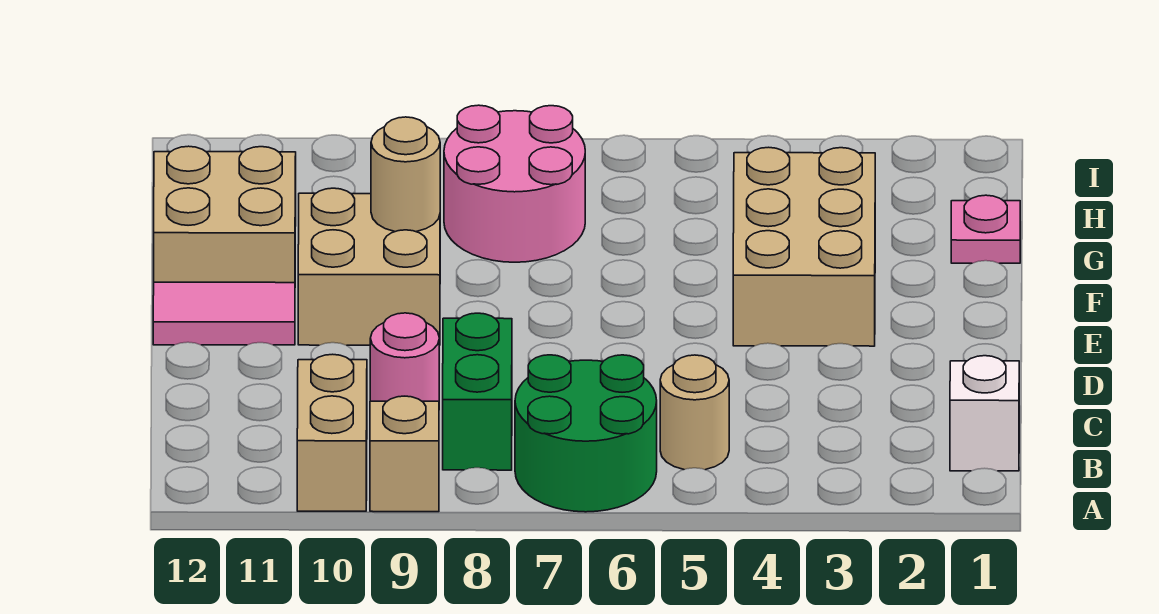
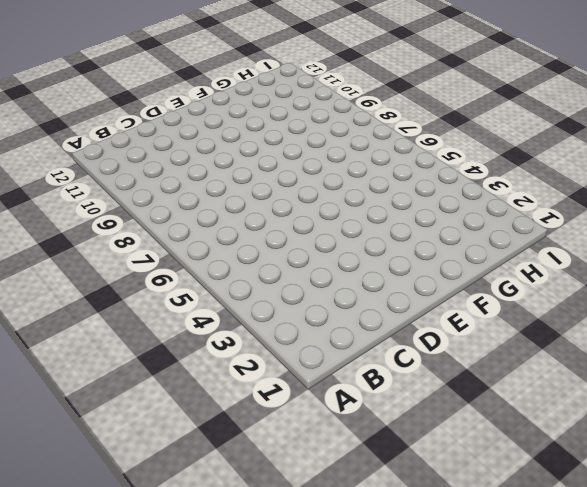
none -> green 2x2 round brick [515,355,657,512]
none -> tan 1x1 brick [370,396,439,512]
none -> tan 1x2 brick [297,354,367,511]

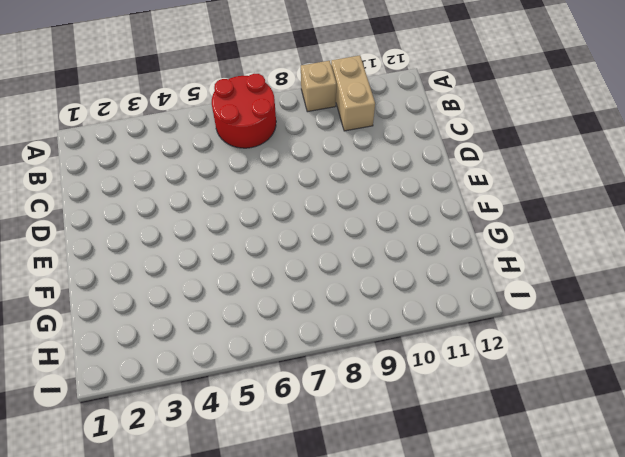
red 2x2 round brick [212,74,276,148] -> green 2x2 round brick [515,355,657,512]
none -> white 1x1 brick [950,356,1019,471]
none -> tan 1x1 round brick [660,355,729,470]
none -> green 1x2 brick [443,313,512,470]

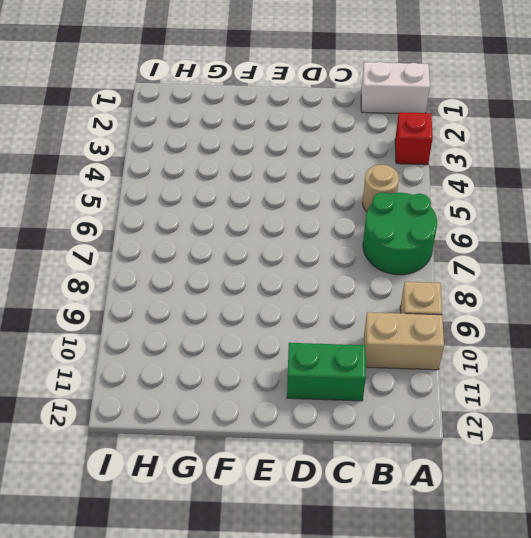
white 1x2 brick [361,62,430,113] -> white 1x1 brick [950,356,1019,471]
red 1x1 brick [395,112,433,165] -> none
green 1x2 brick [287,343,366,401] -> green 1x2 brick moved to [443,313,512,470]
none -> pink 1x1 round brick [370,313,439,401]
none -> tan 2x3 brick [733,147,875,346]
none -> tan 2x2 brick [298,188,440,345]

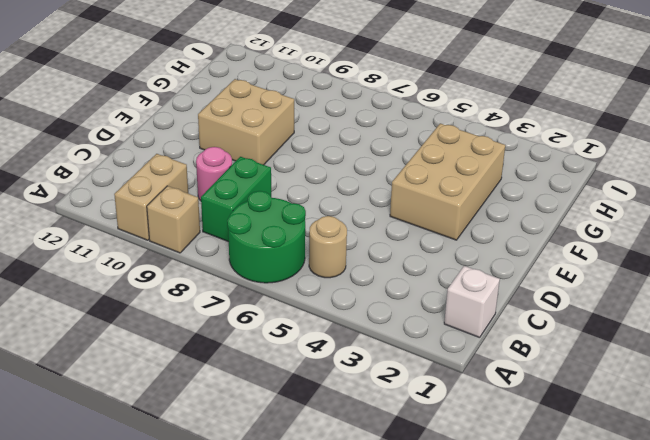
none -> pink 1x2 tile [153,282,295,345]
none -> tan 2x2 brick [154,146,296,283]
none -> pink 1x1 plate [951,195,1020,263]

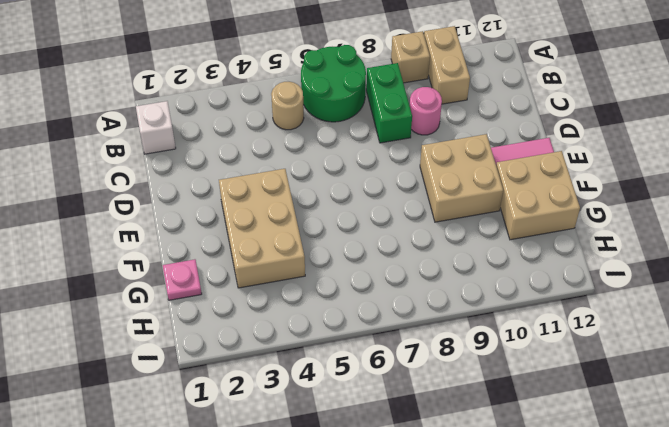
none -> pink 2x2 round brick [444,105,585,262]
none -> tan 1x1 round brick [371,117,440,232]

